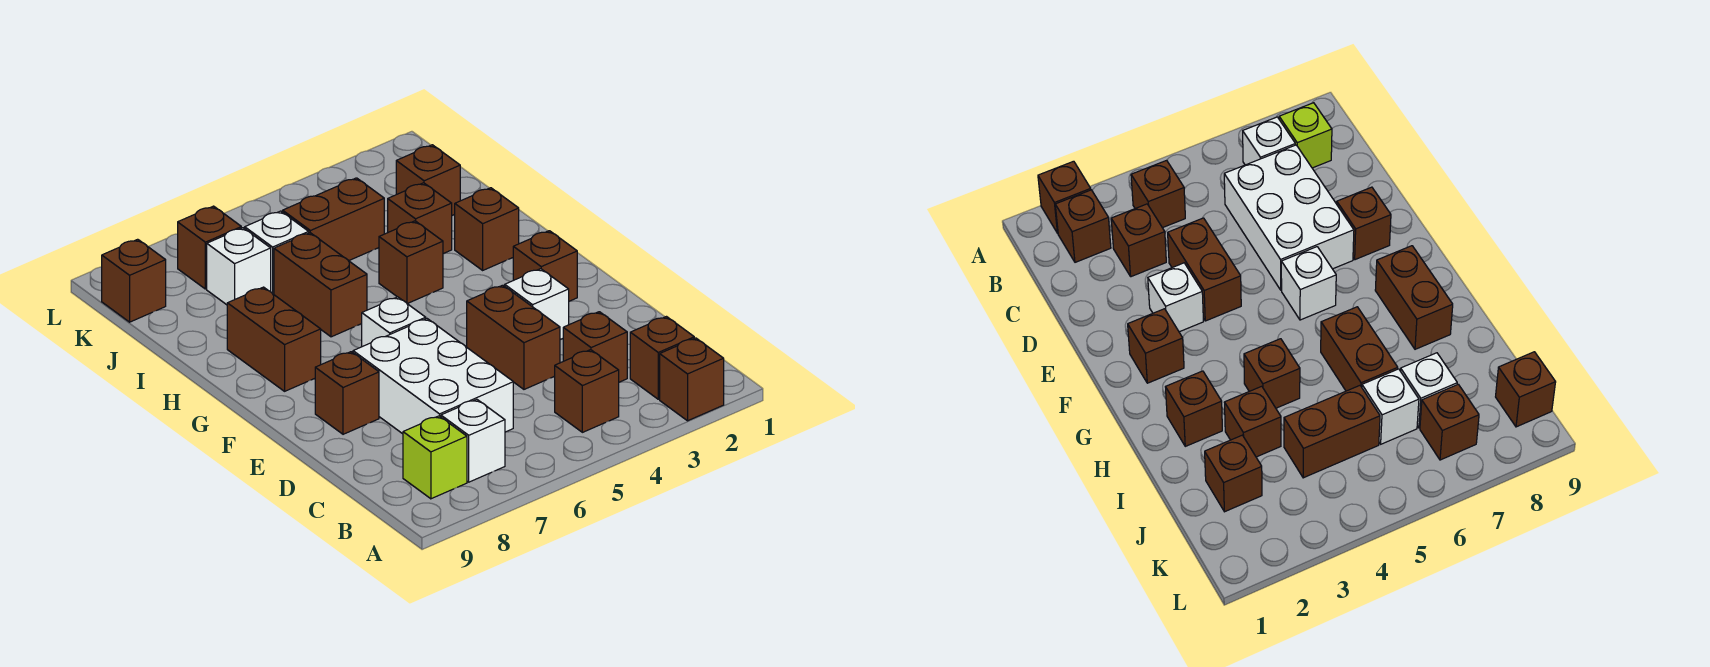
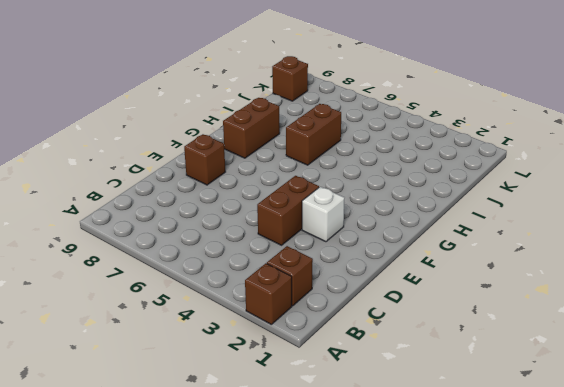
none -> brown 1x1 brick [555,350,619,432]
none -> white 1x1 brick [441,399,505,482]
none -> lime 1x1 brick [403,416,467,499]

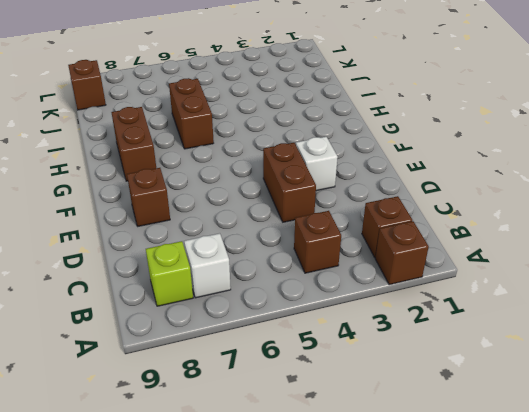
none -> brown 1x1 brick [563,312,627,382]
none -> white 2x3 brick [353,319,513,434]
none -> brown 1x1 brick [513,231,577,301]

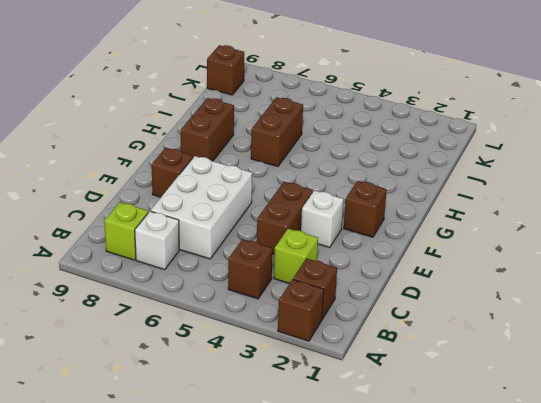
lime 1x1 brick [274,229,318,284] -> brown 1x1 brick [563,312,627,382]
none -> white 1x1 brick [362,297,426,347]
none -> brown 1x1 brick [455,188,519,270]
none -> brown 1x1 brick [379,221,443,304]

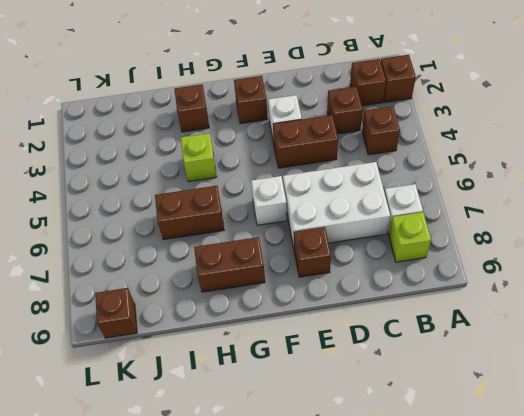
lime 1x1 brick [181,133,217,182] -> brown 1x1 brick [379,221,443,304]
none -> brown 1x1 brick [388,183,452,254]
none -> brown 1x1 brick [396,145,460,216]
none -> brown 1x2 brick [283,178,384,261]

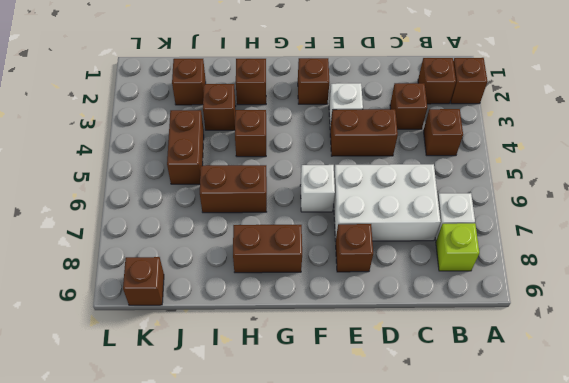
none -> white 1x1 brick [245,211,309,294]
none -> white 1x1 brick [207,228,271,305]
none -> brown 1x1 brick [178,206,241,289]

